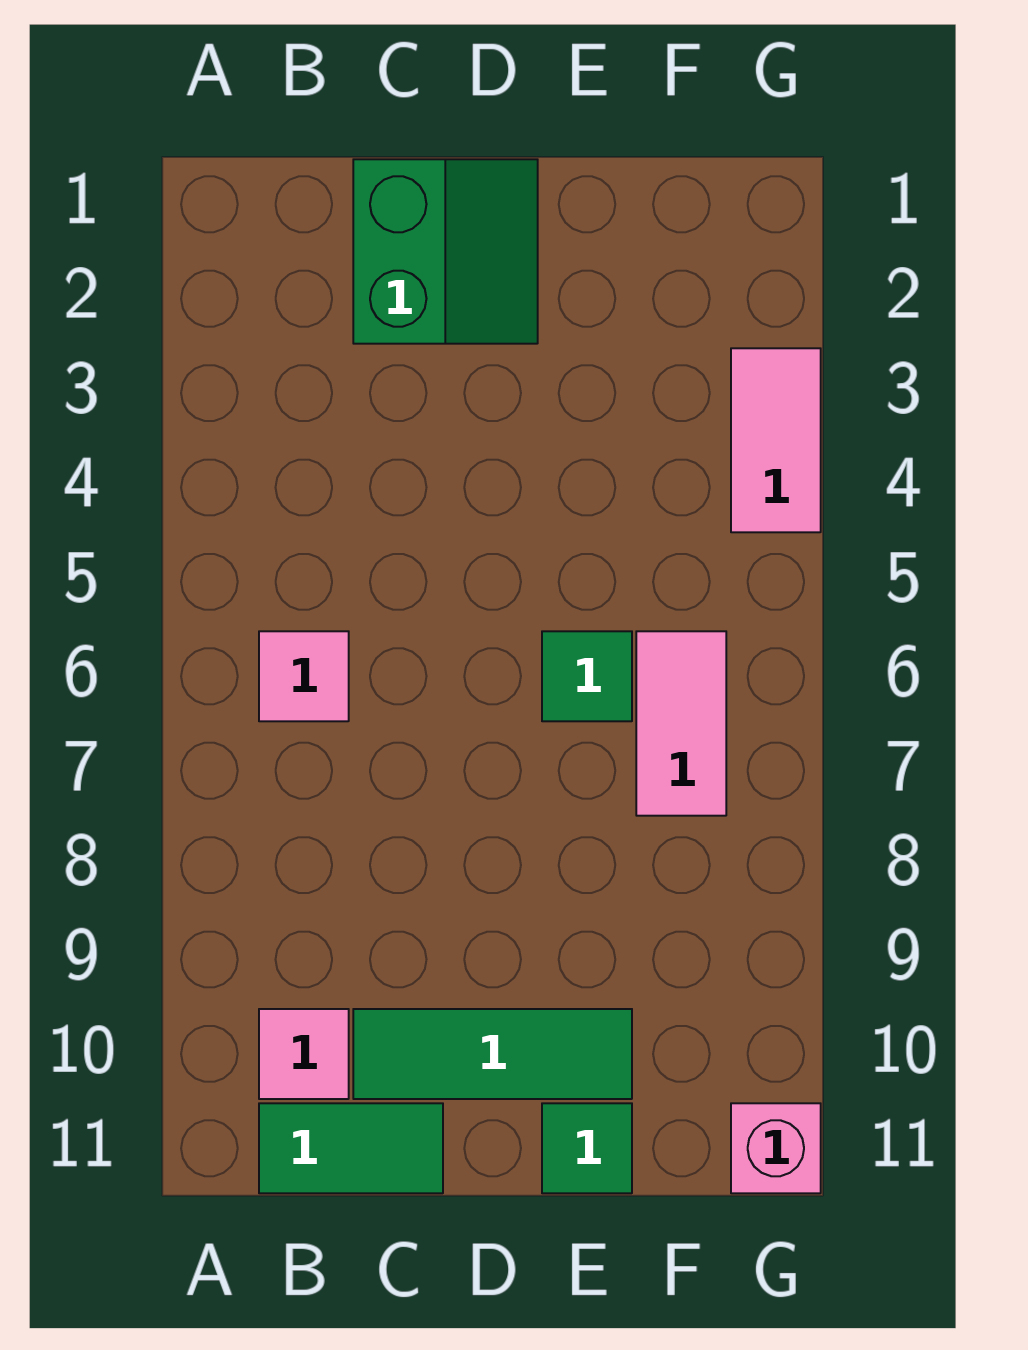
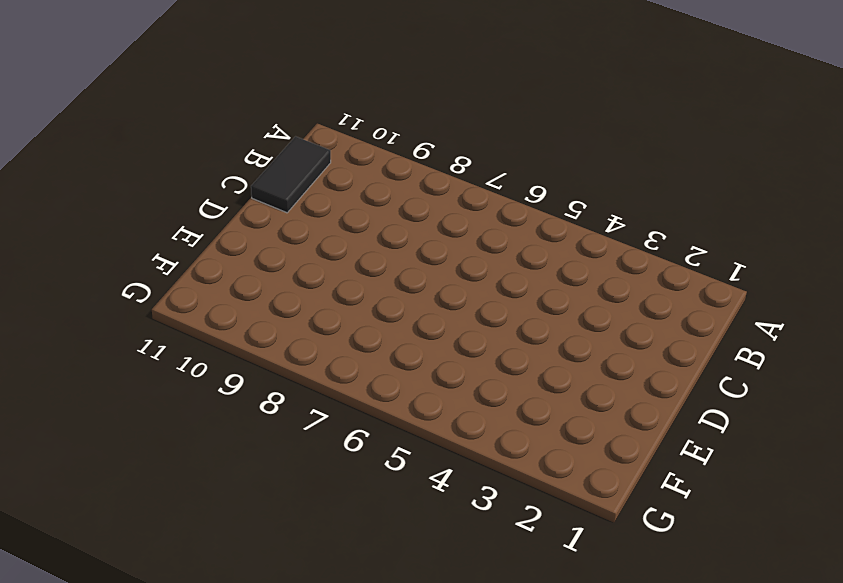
black 1x2 tile [251,136,331,213] -> green 1x2 tile [259,1103,443,1193]
none -> pink 1x1 tile [259,631,349,721]
none -> pink 1x1 tile [259,1009,349,1099]

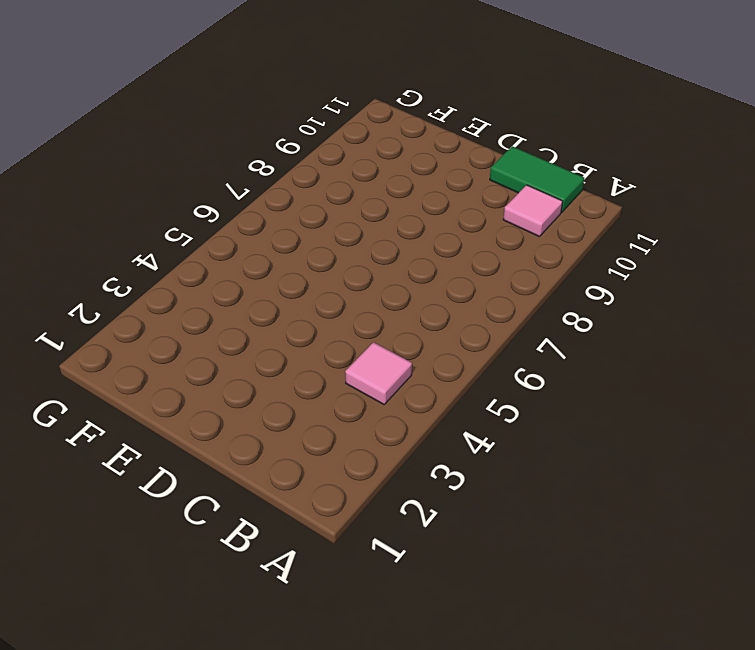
pink 1x1 tile [345,342,412,404] -> pink 1x1 tile moved to [259,631,349,721]
none -> green 2x2 slope [353,159,538,344]
none -> green 1x3 tile [353,1009,632,1099]

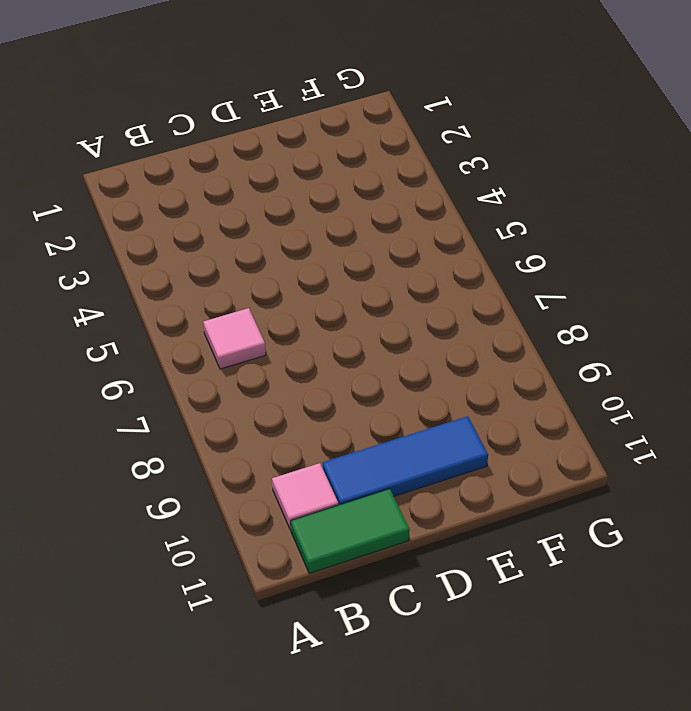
blue 1x3 tile [323,416,488,505] -> green 1x3 tile [353,1009,632,1099]
none -> green 2x2 slope [353,159,538,344]
none -> green 1x1 tile [542,631,632,721]

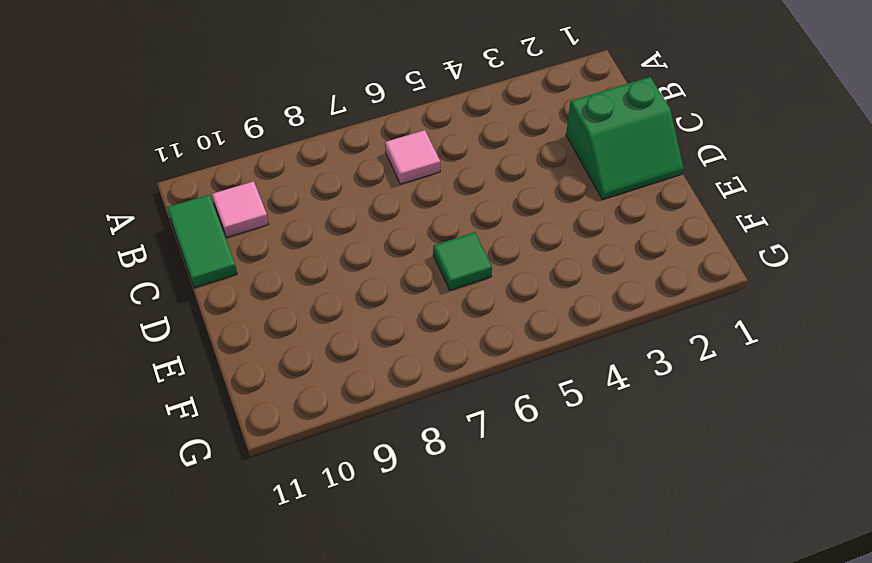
none -> green 1x3 tile [353,1009,632,1099]
none -> green 1x1 tile [542,1103,632,1193]

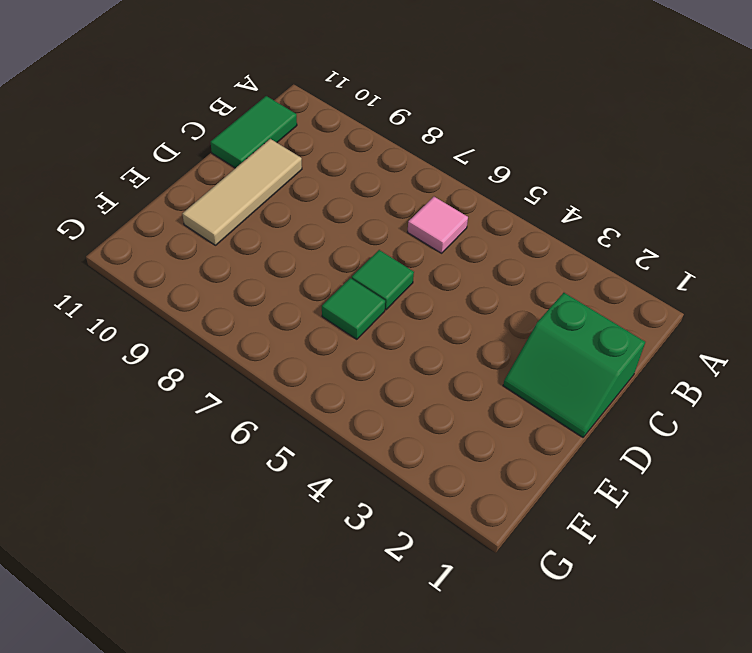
tan 1x3 tile [182,139,302,245] -> green 1x3 tile [353,1009,632,1099]
green 1x1 tile [352,250,414,310] -> green 1x1 tile moved to [542,1103,632,1193]
none -> pink 1x1 tile [259,1009,349,1099]
none -> pink 1x2 tile [636,631,726,816]

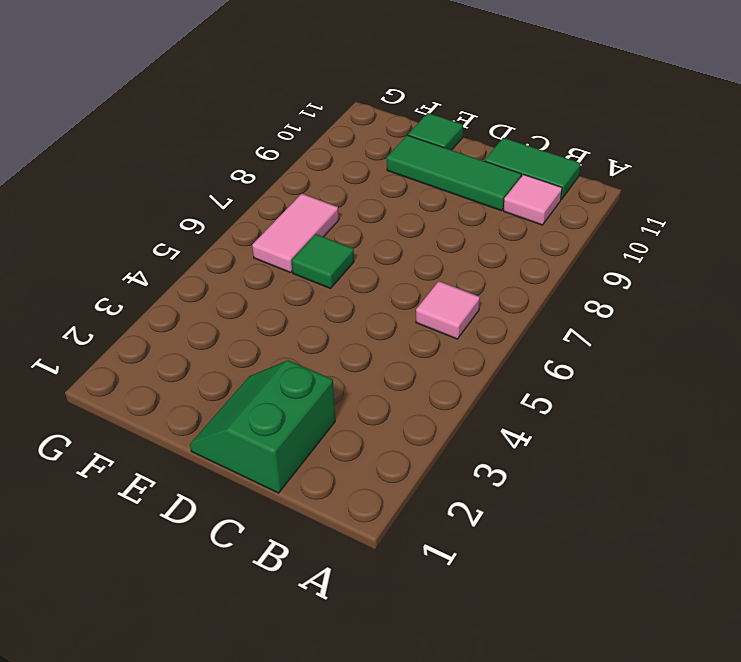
none -> pink 1x2 tile [731,348,821,532]
none -> pink 1x1 brick [731,1103,821,1193]

